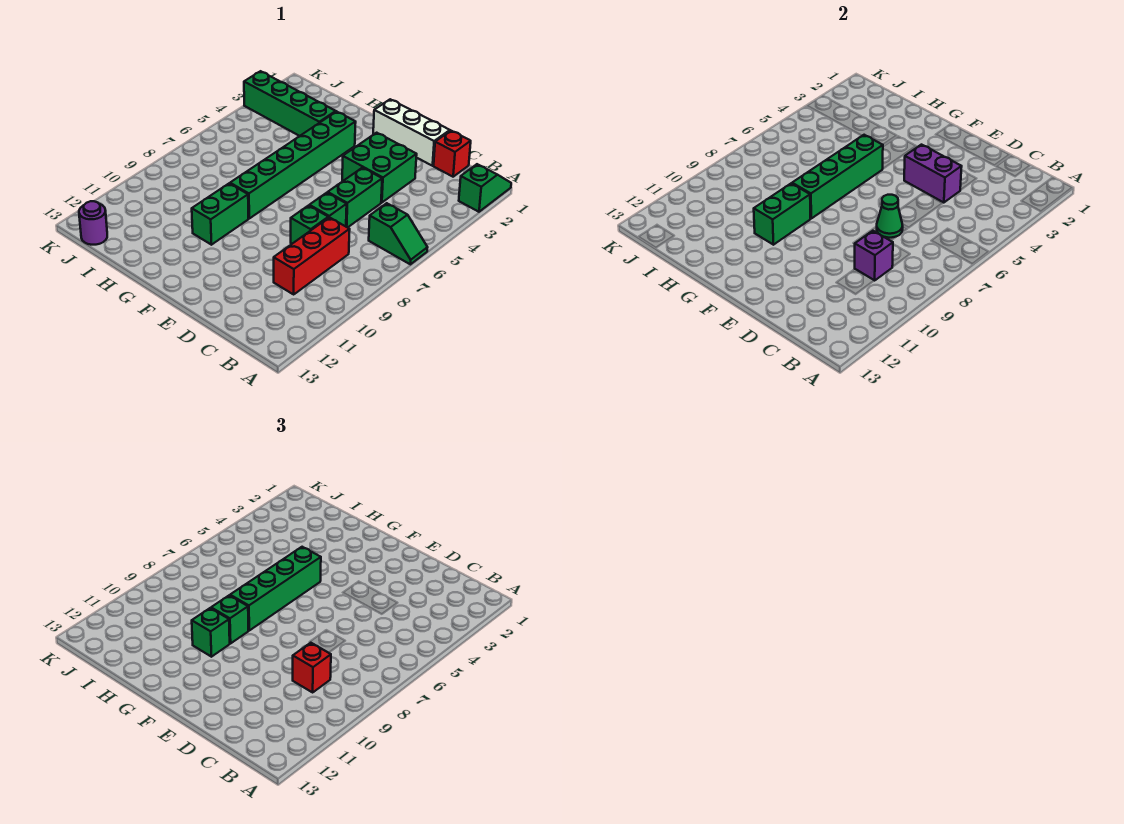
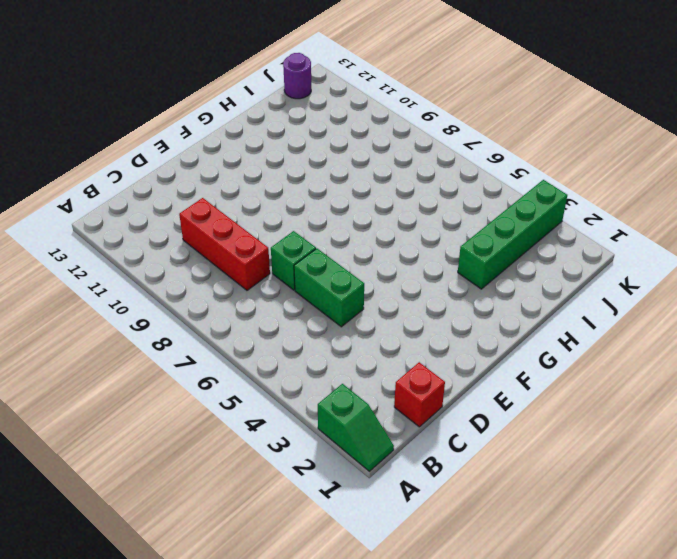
none -> green 1x2 slope [369,203,428,264]
none -> white 1x3 brick [373,99,450,166]
none -> green 2x2 brick [342,133,417,203]

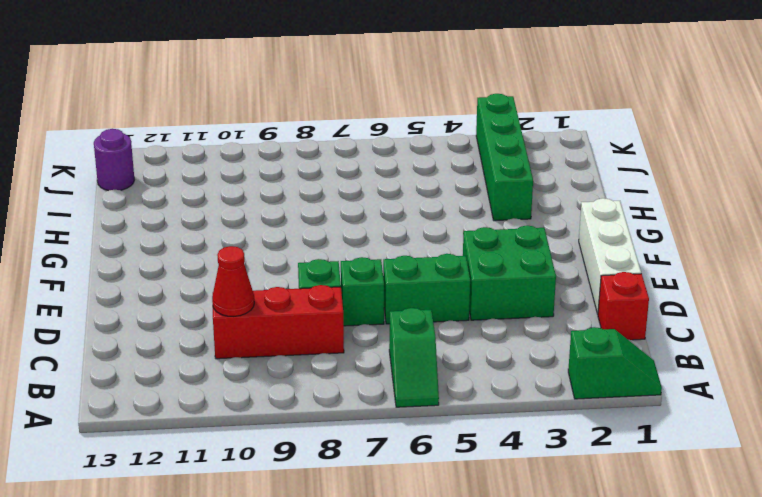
red 1x1 cone [212,246,254,316] -> none
none -> green 1x6 brick [230,112,356,218]
none -> green 1x2 brick [192,183,248,245]
none -> purple 1x1 brick [855,231,893,281]

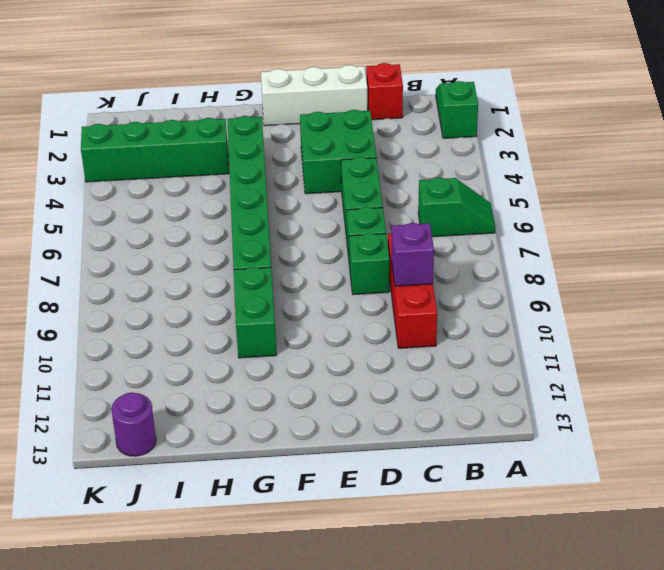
none -> purple 1x2 brick [904,145,962,203]
none -> green 1x1 cone [877,195,903,238]
none -> green 1x4 brick [792,135,883,218]

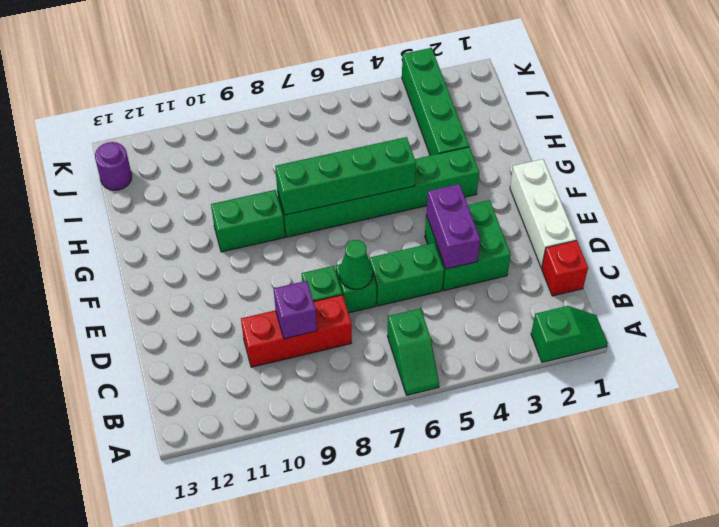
none -> green 1x2 brick [754,183,810,245]
none -> red 1x1 brick [293,643,331,692]
none -> green 1x4 brick [230,547,321,630]

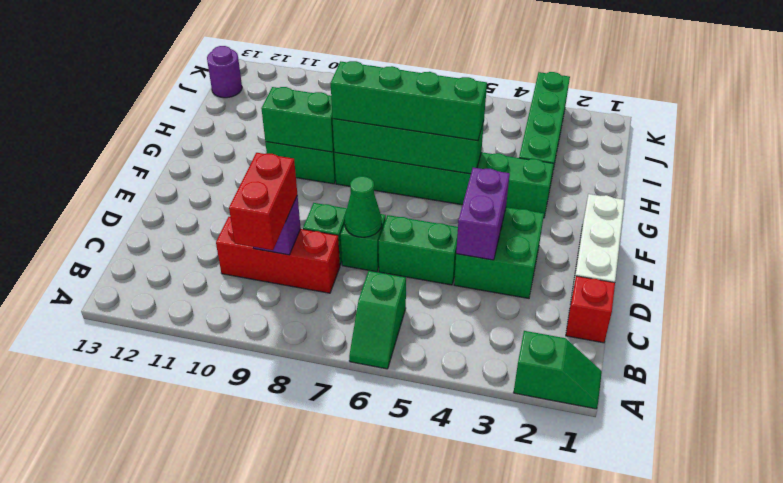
red 1x2 brick [229,153,297,250] -> red 1x1 brick [293,643,331,692]
none -> green 1x1 brick [211,595,248,644]
none -> green 1x1 brick [192,608,230,657]

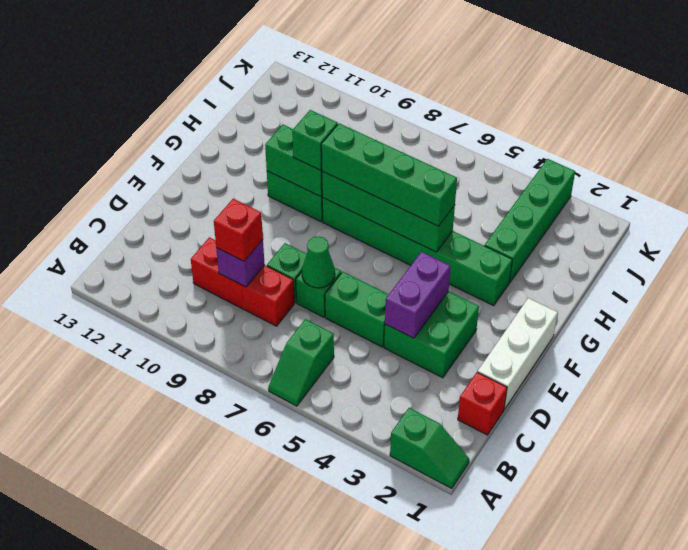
none -> purple 1x1 round brick [79,201,107,245]
none -> green 1x1 brick [192,608,230,657]

